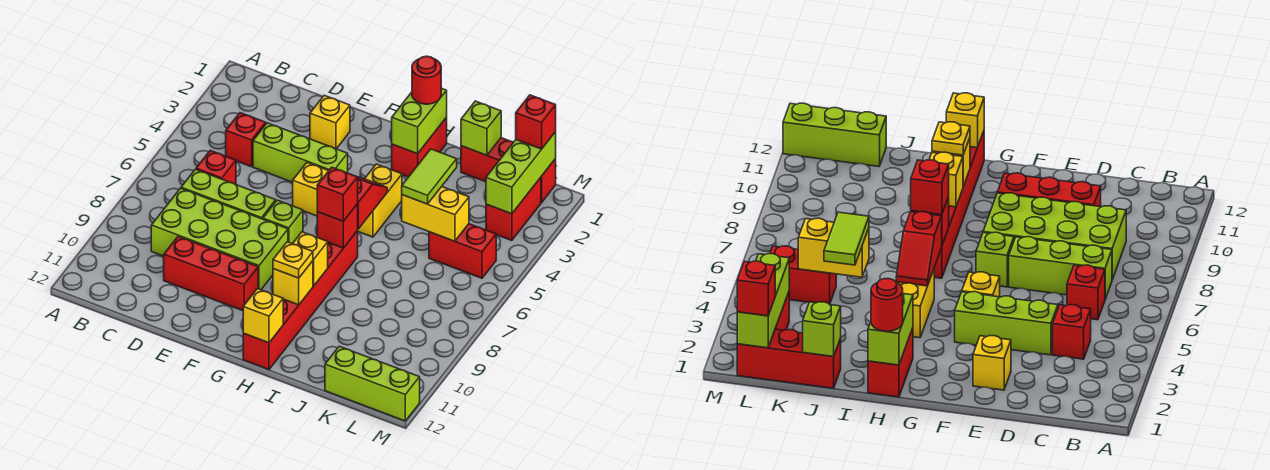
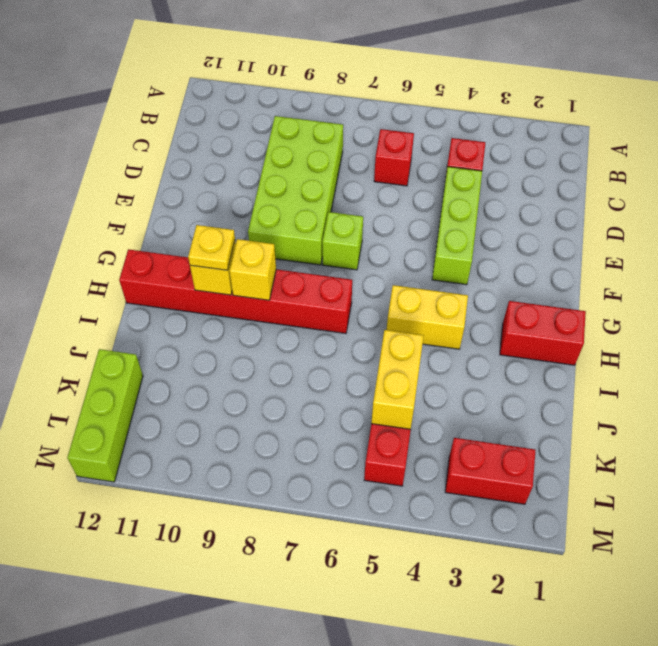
none -> lime 1x3 brick [181,169,276,219]
none -> red 1x3 brick [164,236,258,311]
none -> yellow 1x1 brick [310,95,350,149]
none -> yellow 1x1 brick [293,163,328,216]

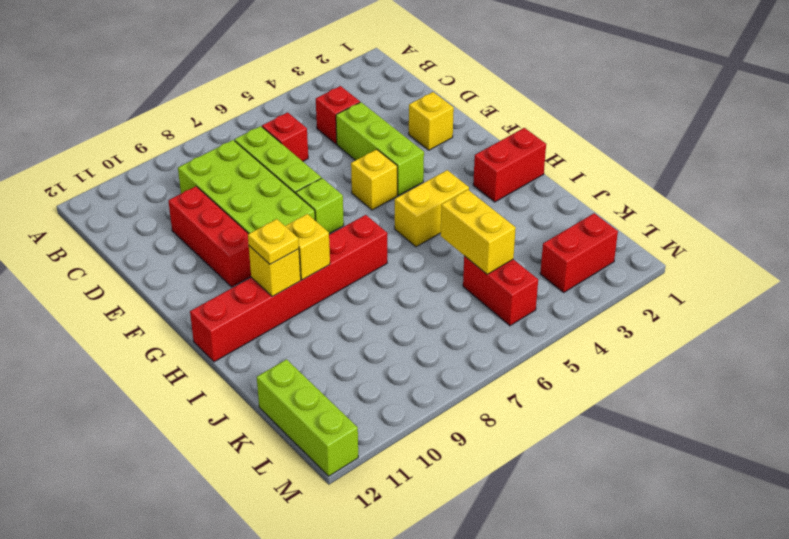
none -> red 1x3 brick [461,138,556,203]
none -> lime 1x2 brick [392,88,447,154]
none -> red 1x2 slope [357,177,387,229]
none -> red 1x1 brick [317,204,358,248]

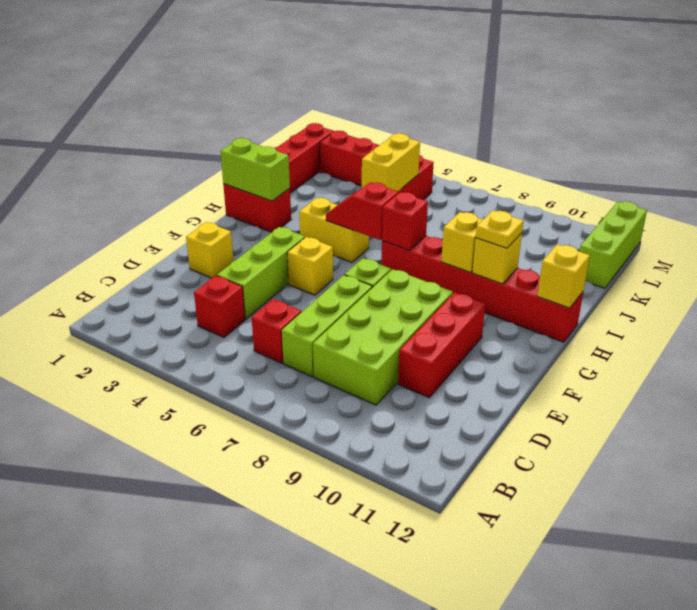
none -> lime 1x1 brick [461,101,501,155]
none -> lime 1x3 brick [486,132,556,214]
none -> red 1x1 round brick [412,56,441,104]
none -> red 1x1 brick [317,167,358,221]

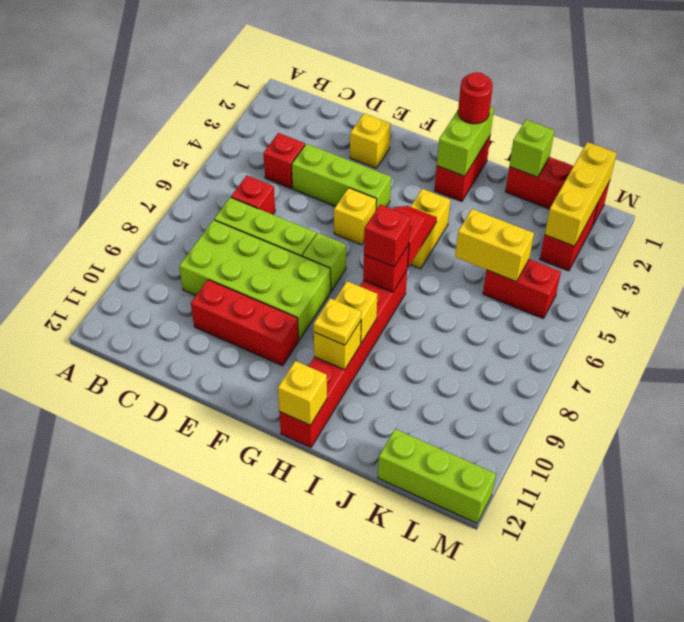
yellow 1x3 brick [545,142,617,246] -> lime 1x3 brick [486,132,556,214]
none -> lime 1x2 tile [402,149,457,204]
none -> red 1x1 brick [516,95,556,149]

